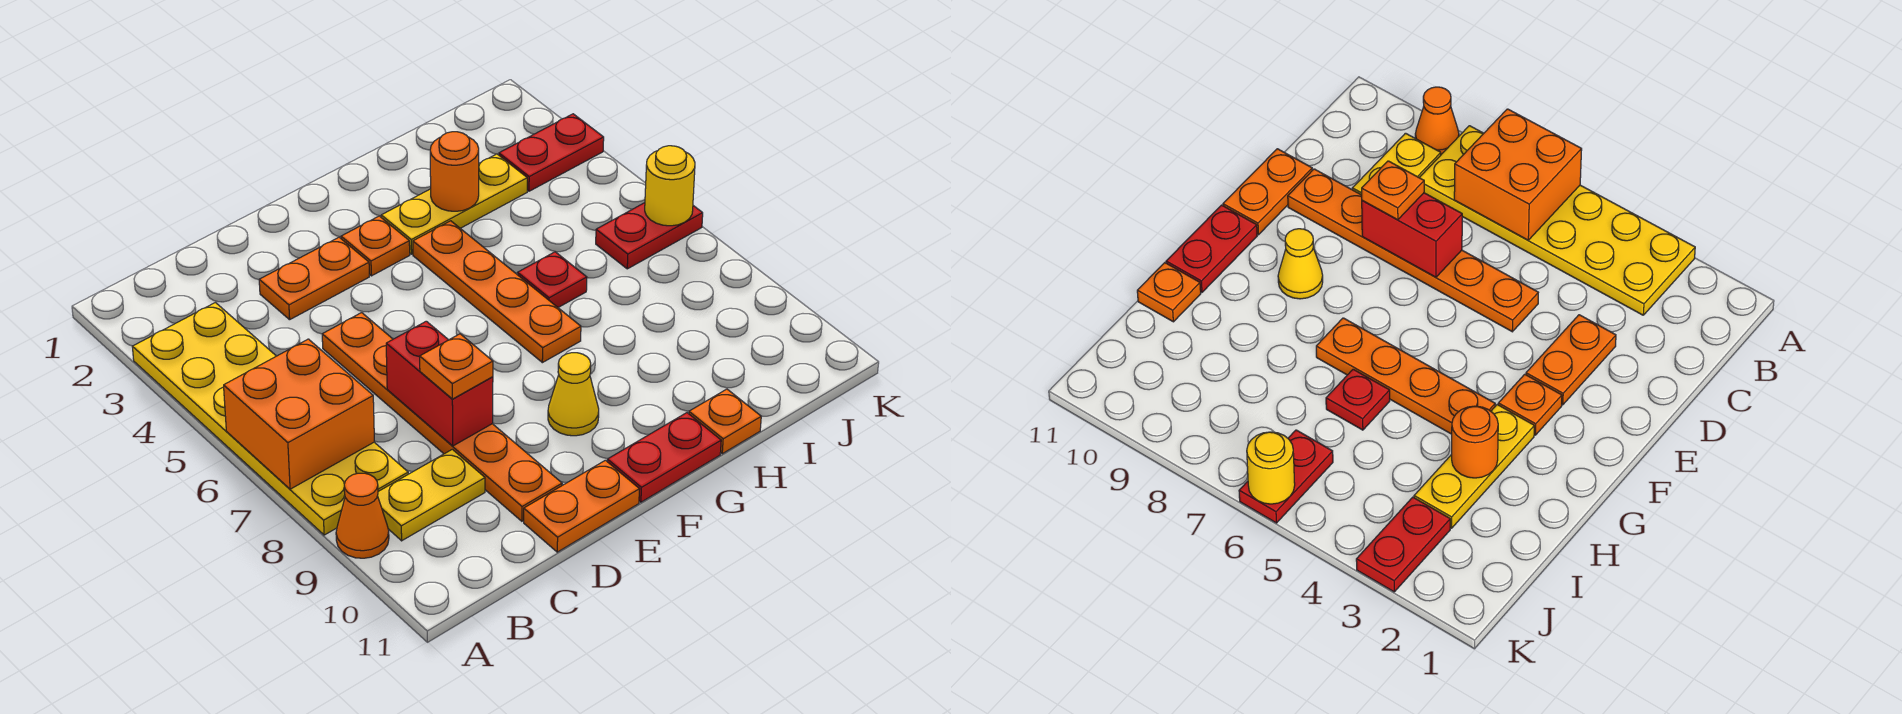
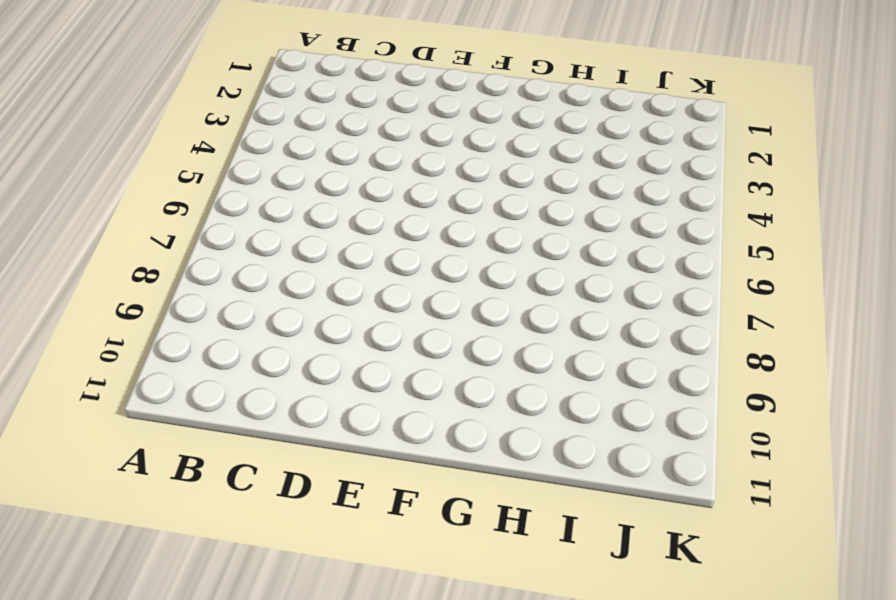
none -> yellow 2x6 plate [132,303,408,535]
none -> orange 1x1 cone [336,473,389,558]
none -> yellow 1x2 plate [378,449,485,541]

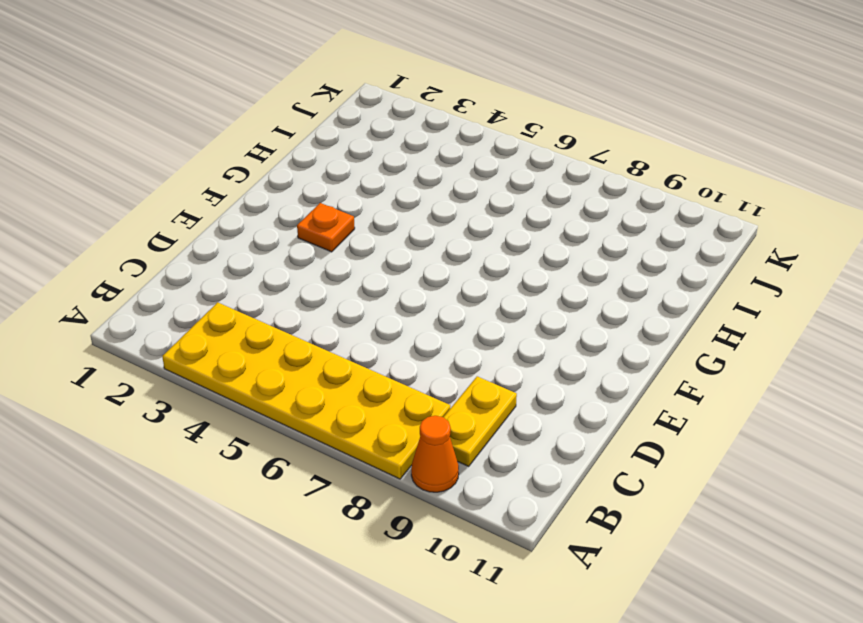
none -> orange 1x2 plate [259,237,369,320]
none -> orange 1x6 plate [322,313,562,521]
none -> orange 1x2 plate [524,460,639,552]

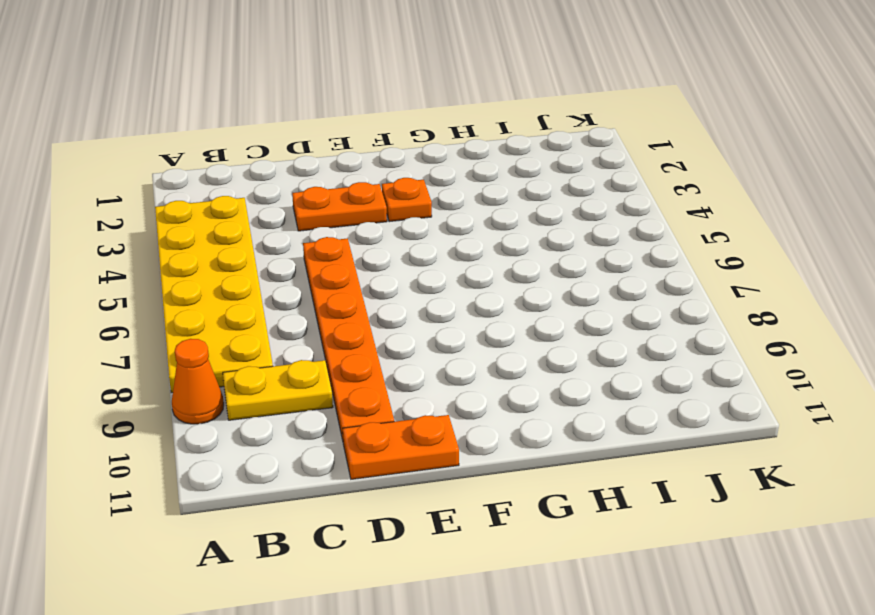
none -> yellow 1x1 cone [548,353,599,436]
none -> red 1x2 plate [607,413,721,502]
none -> yellow 1x3 plate [381,154,527,254]

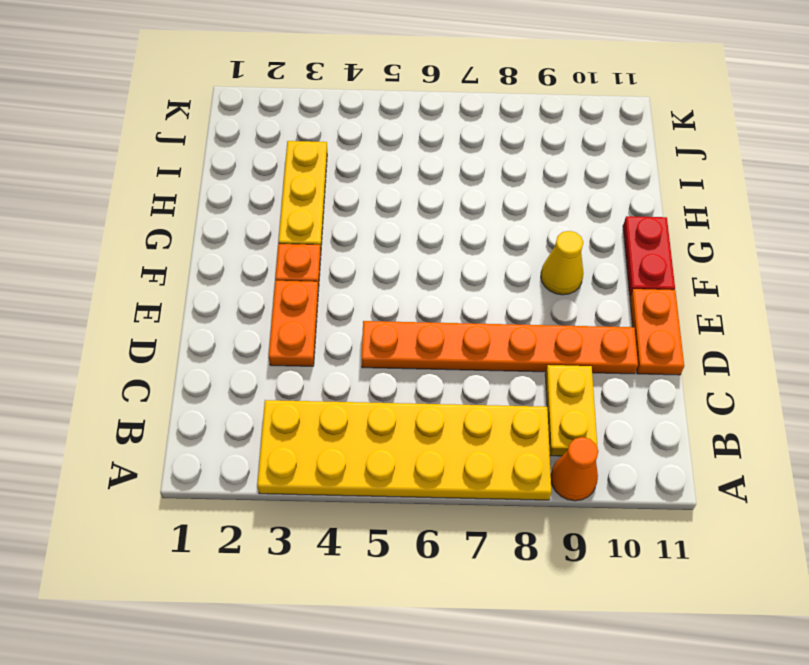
none -> orange 1x4 plate [413,221,581,363]
none -> red 1x1 plate [518,252,587,307]
none -> orange 1x1 plate [689,389,761,454]

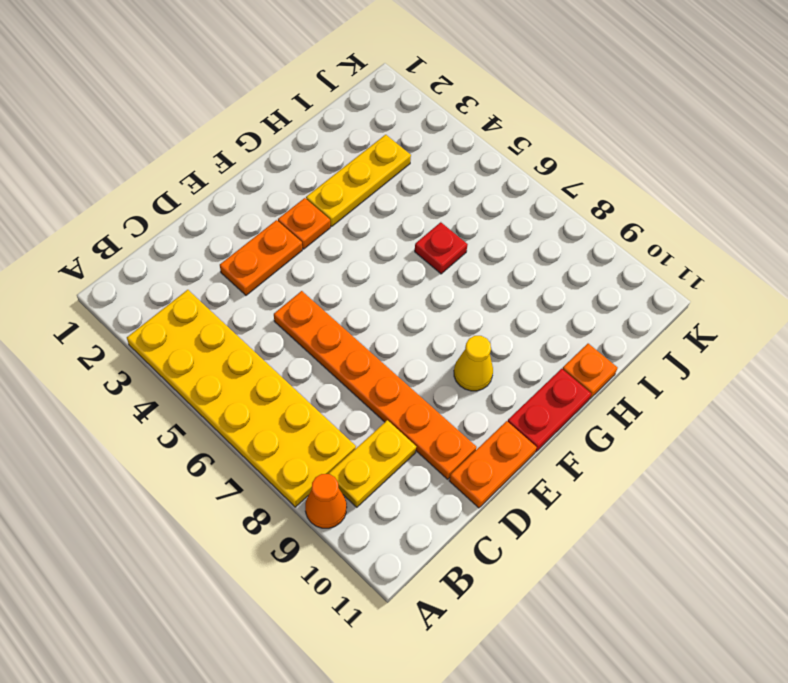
none -> orange 1x4 plate [413,221,581,363]
none -> red 1x2 plate [499,114,604,191]
none -> red 1x2 plate [596,203,703,269]

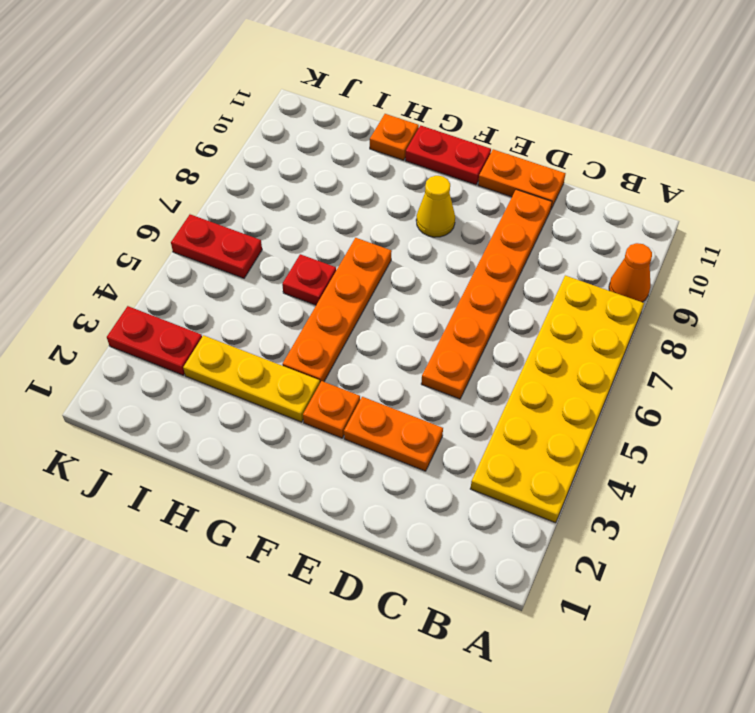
none -> yellow 1x2 plate [378,449,485,541]
none -> orange 2x2 brick [224,339,374,489]
none -> red 1x2 brick [386,321,493,446]

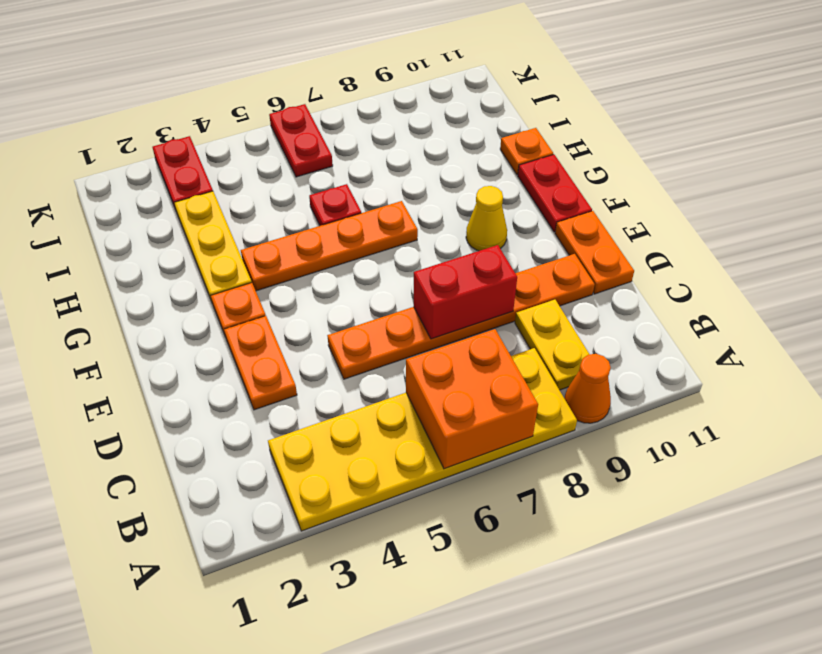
none -> orange 1x1 round brick [430,132,479,211]
none -> yellow 1x1 round brick [645,146,695,226]
none -> orange 1x1 plate [420,334,493,399]

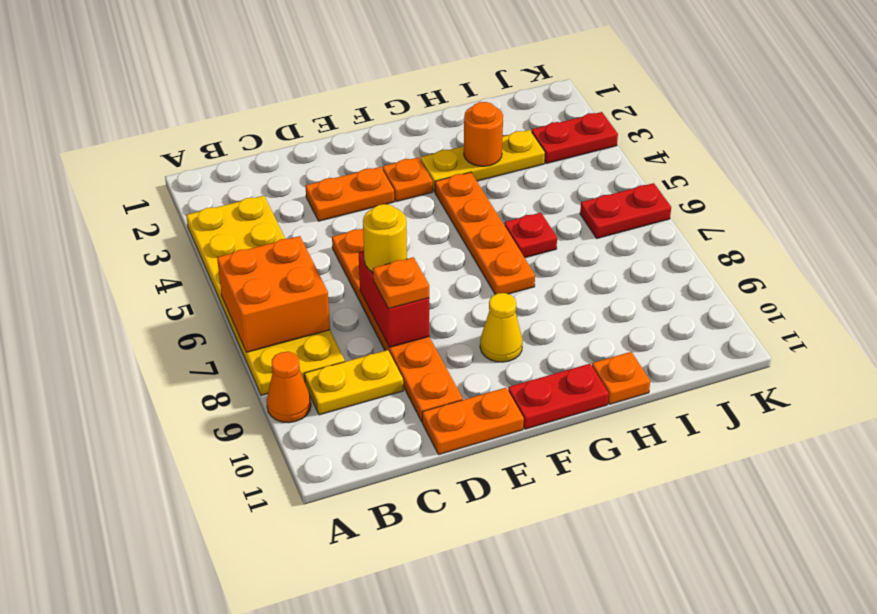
yellow 1x1 round brick [363,204,407,272] -> yellow 1x1 round brick moved to [645,146,695,226]

